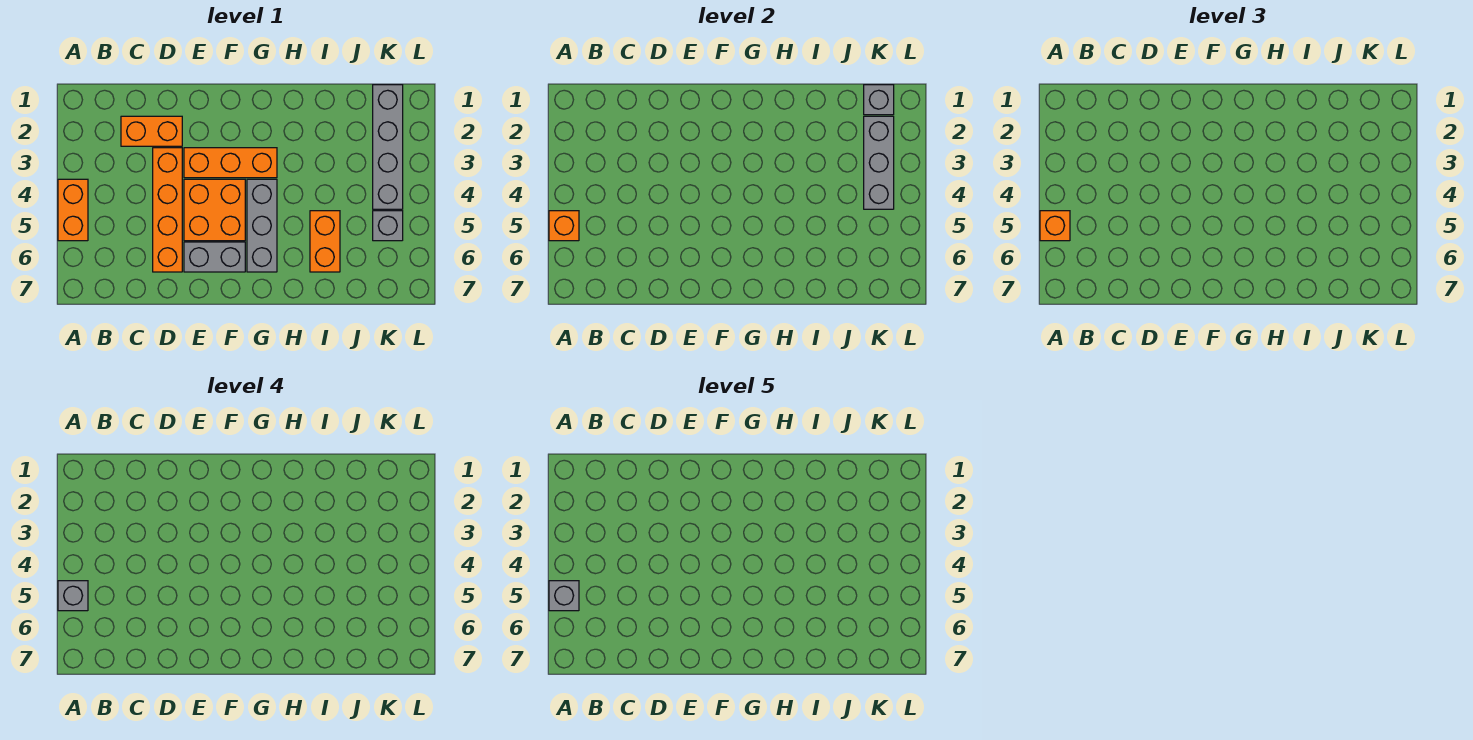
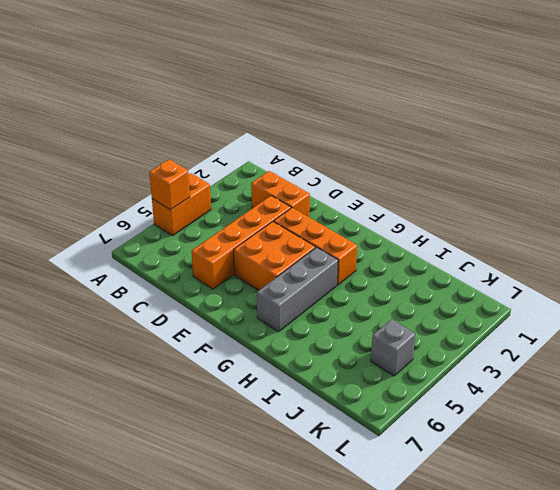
none -> grey 1x2 brick [184,242,245,272]
none -> orange 1x2 brick [310,211,340,272]
none -> grey 1x4 brick [373,85,403,209]

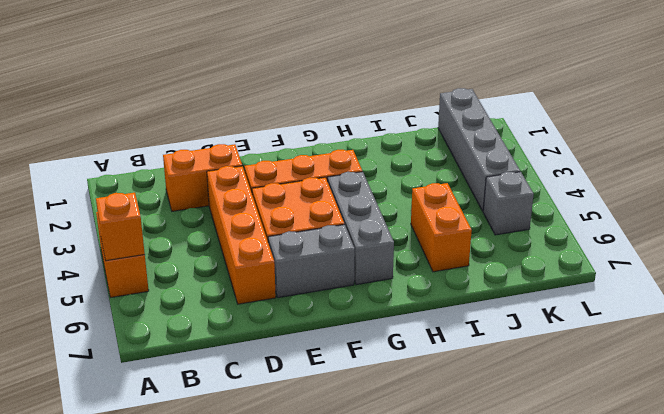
none -> grey 1x1 brick [864,85,894,115]
none -> grey 1x3 brick [864,116,894,209]
none -> orange 1x1 brick [1040,211,1070,241]

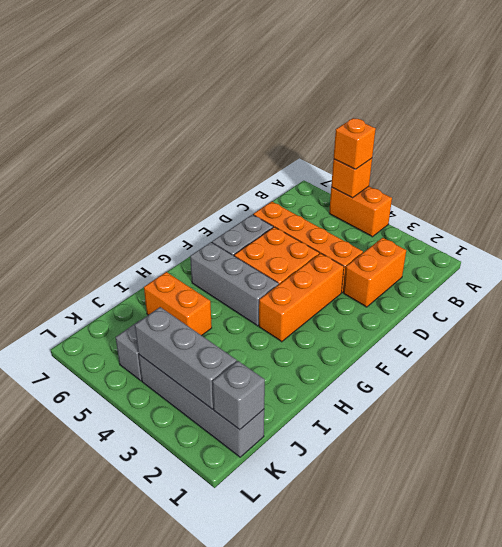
none -> grey 1x1 brick [58,581,88,611]
none -> grey 1x1 brick [549,581,579,611]

